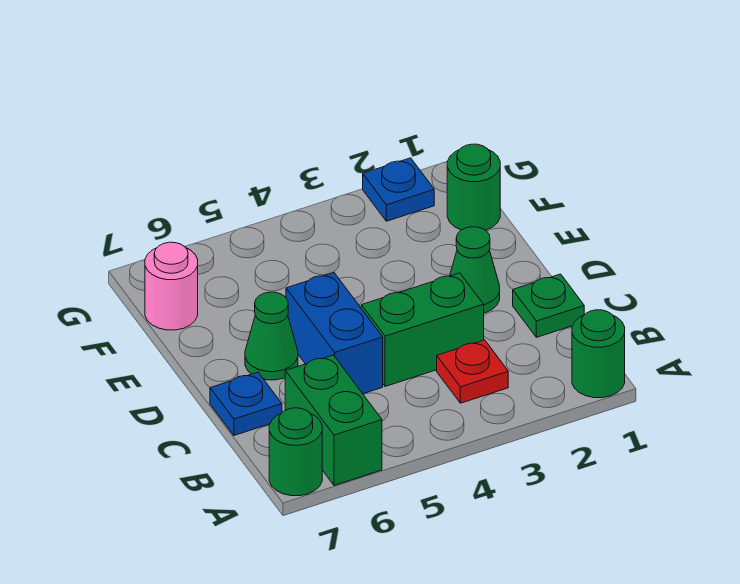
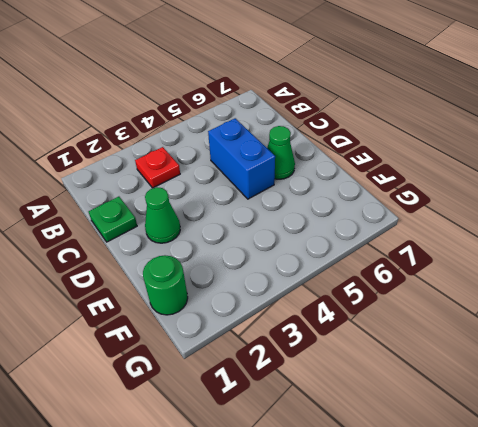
none -> green 1x1 round brick [572,310,625,398]
none -> green 1x2 brick [285,355,382,485]
none -> green 1x1 round brick [269,408,322,496]

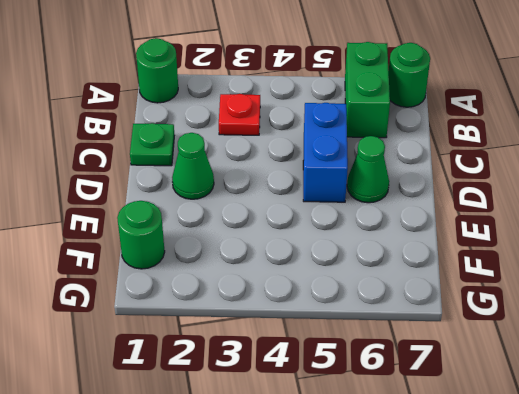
none -> green 1x2 brick [361,273,484,386]
none -> blue 1x1 plate [210,372,282,435]
none -> pink 1x1 round brick [145,242,198,330]

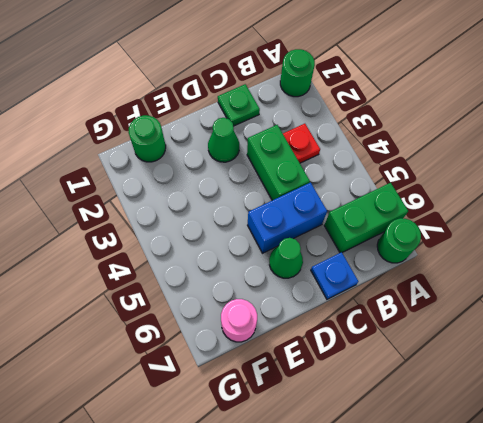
none -> blue 1x1 plate [363,158,434,221]

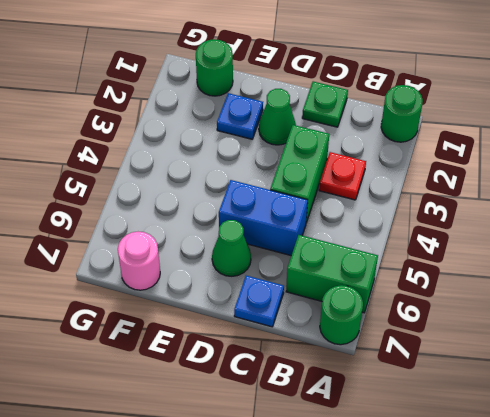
blue 1x1 plate [217,93,263,139] -> blue 1x1 plate moved to [363,158,434,221]

